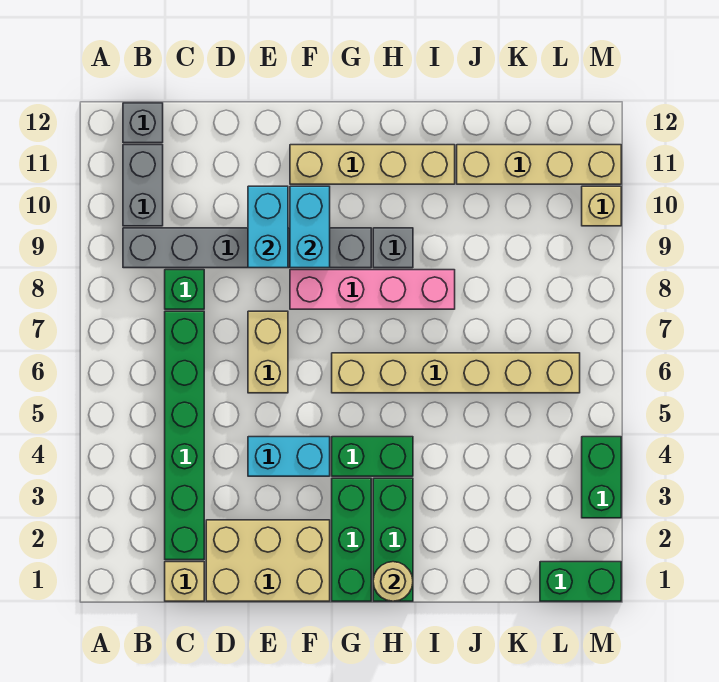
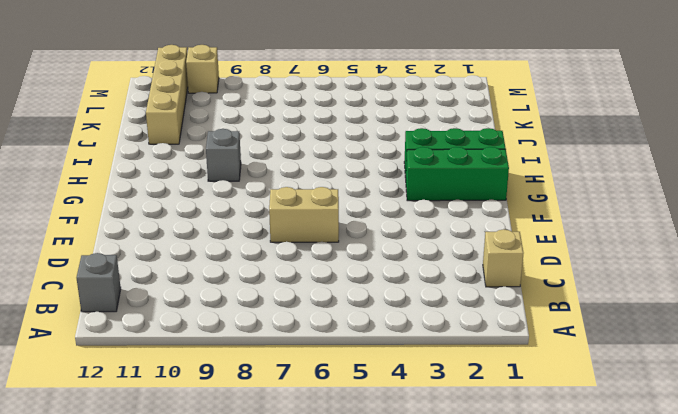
none -> grey 1x6 brick [123,228,371,268]
none -> grey 1x2 brick [123,145,163,226]
none -> green 1x6 brick [165,311,204,560]

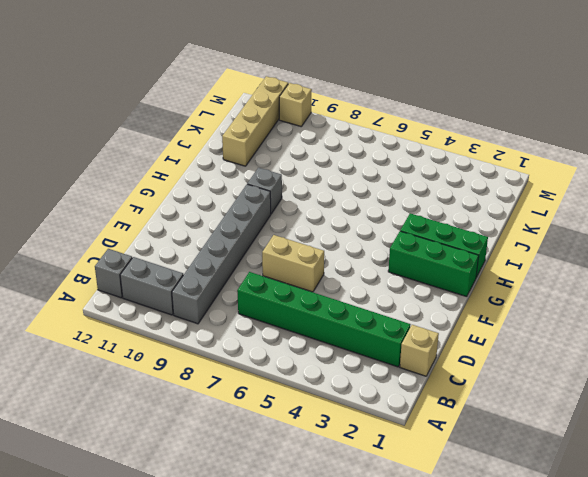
none -> green 1x1 brick [165,270,204,309]
none -> tan 2x3 brick [206,520,330,601]
none -> cyan 1x2 brick [248,437,330,476]

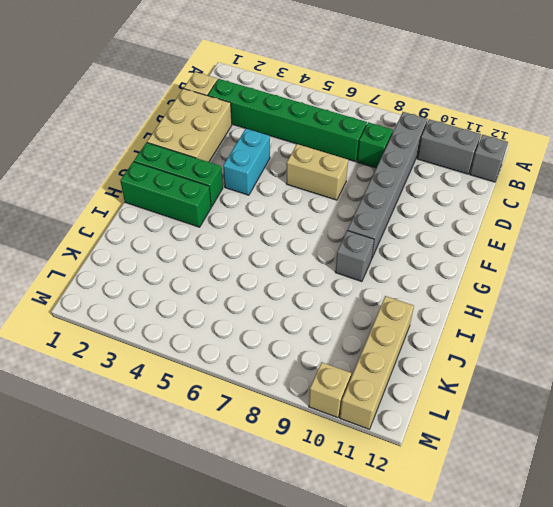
none -> pink 1x4 brick [290,270,455,309]
none -> tan 1x4 brick [290,145,455,184]
none -> green 1x2 brick [332,437,413,476]

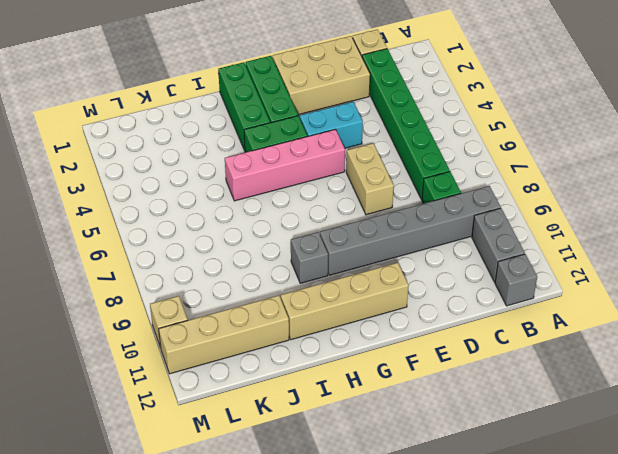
pink 1x4 brick [225,129,345,201] -> pink 1x4 brick moved to [290,270,455,309]
none -> tan 1x6 brick [332,353,580,393]
none -> green 1x2 brick [540,562,621,601]
none -> green 1x2 brick [582,437,621,518]

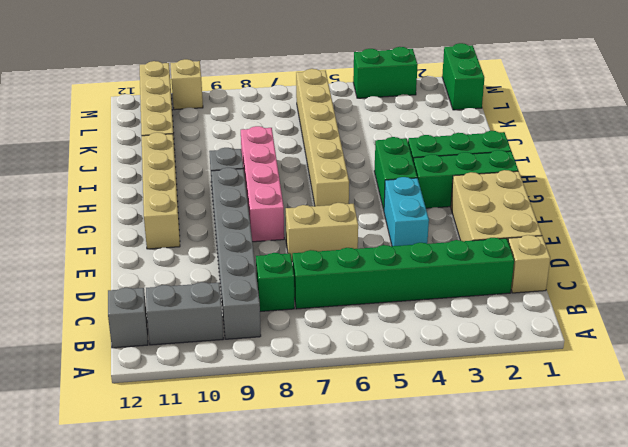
none -> cyan 1x2 brick [248,186,288,268]
none -> cyan 1x2 brick [290,186,330,268]
none -> tan 1x1 round brick [373,562,413,601]

